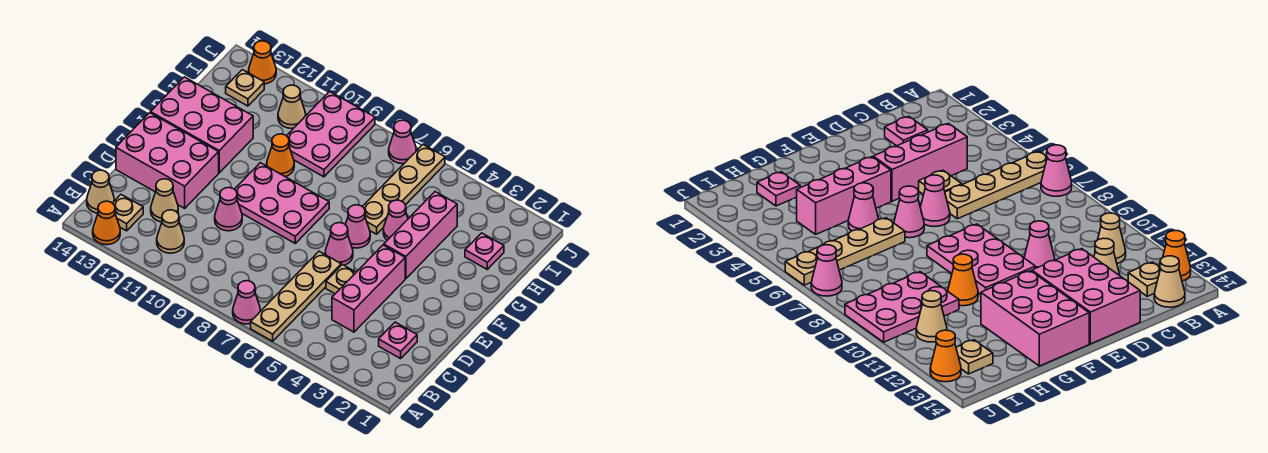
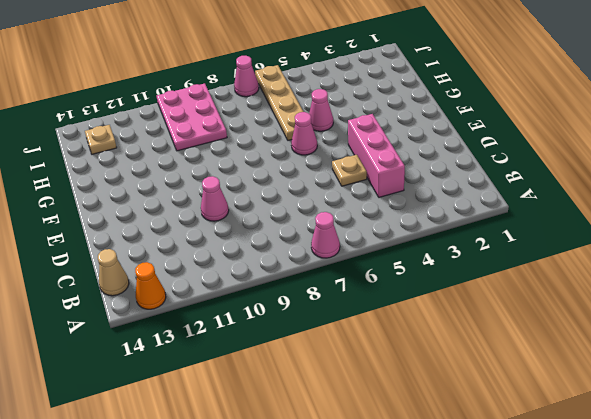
none -> tan 1x4 plate [251,251,341,341]
none -> tan 1x1 cone [157,210,184,253]
none -> tan 1x1 plate [113,195,143,231]

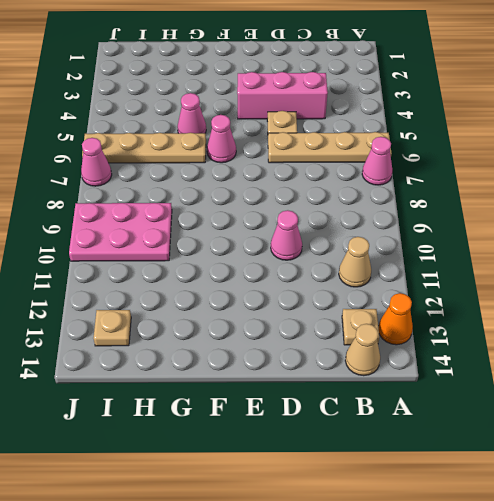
none -> pink 1x1 plate [379,322,417,359]
none -> tan 1x1 cone [151,179,178,222]
none -> pink 2x3 brick [116,113,219,208]

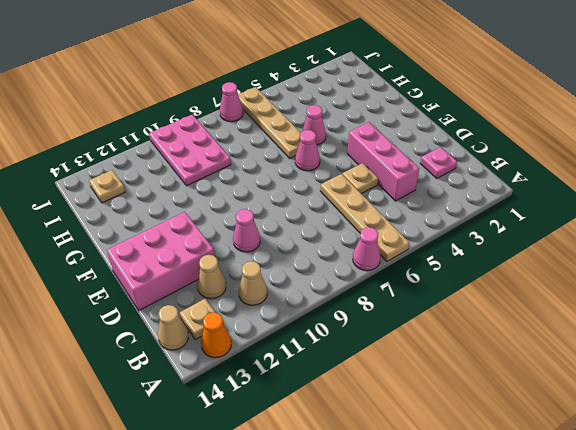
none -> pink 1x1 cone [325,223,353,265]
none -> pink 2x3 plate [235,163,329,243]
none -> pink 1x3 brick [384,192,457,279]

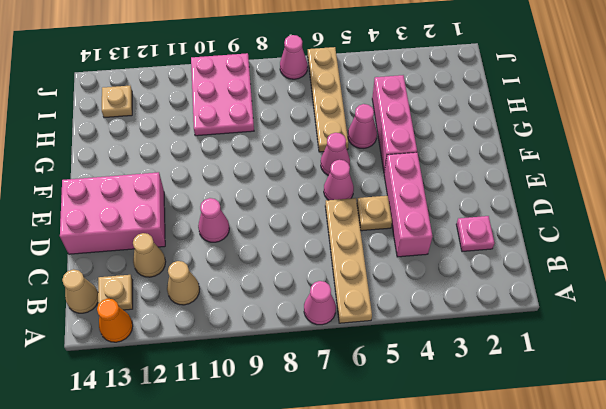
none -> pink 2x3 plate [235,163,329,243]
none -> pink 2x3 brick [150,77,253,173]
none -> orange 1x1 cone [267,134,294,177]

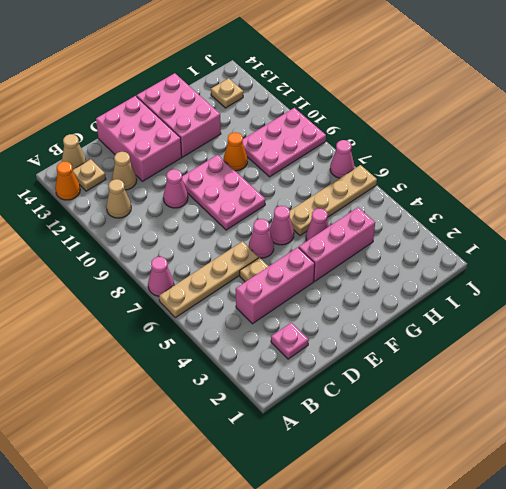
none -> pink 1x1 plate [465,233,504,269]
none -> tan 1x1 cone [278,85,306,129]
none -> orange 1x1 cone [249,41,276,84]

